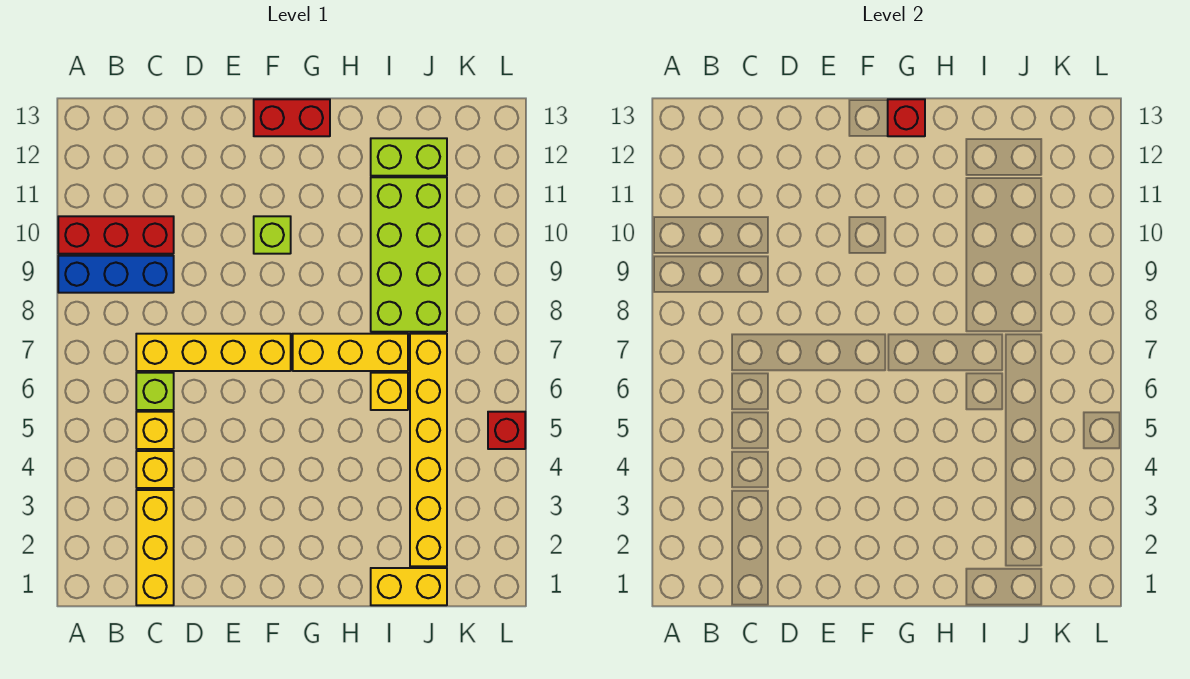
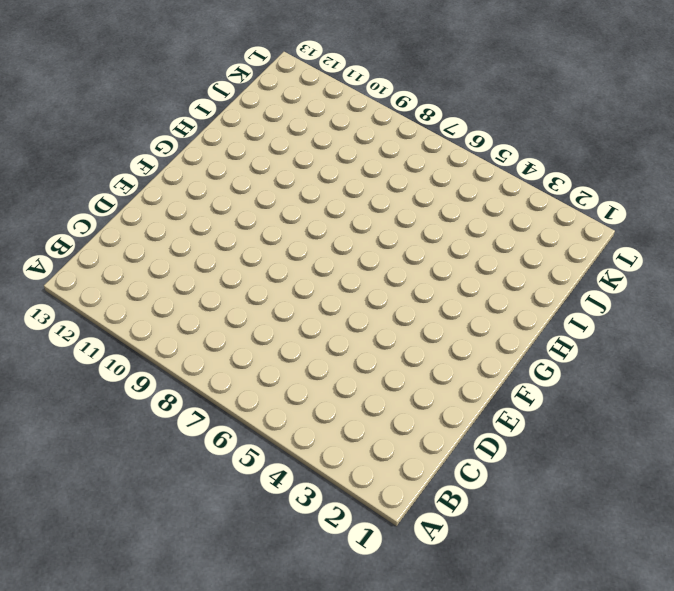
none -> blue 1x3 brick [58,256,174,293]
none -> red 1x3 brick [58,216,174,254]
none -> yellow 1x3 brick [136,490,174,605]

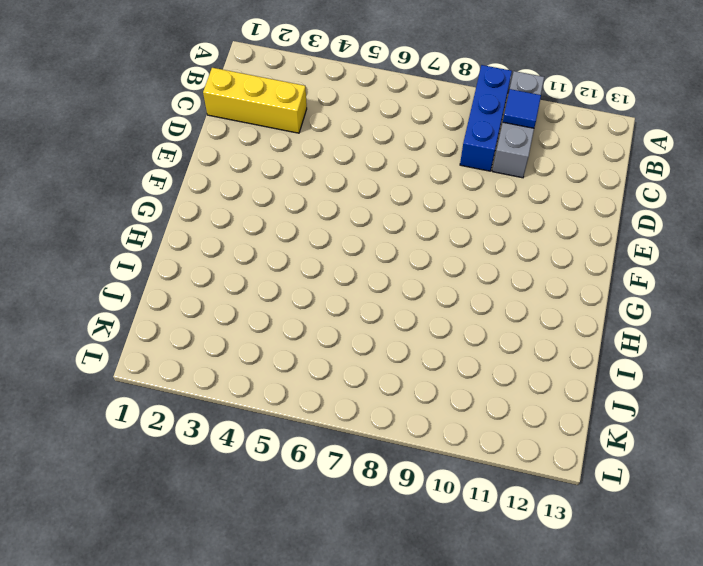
grey 1x3 brick [492,71,544,178] -> red 1x3 brick [58,216,174,254]
blue 1x1 tile [503,89,541,128] -> none
none -> yellow 1x1 brick [136,451,174,488]
none -> yellow 1x1 brick [136,412,174,449]
none -> lime 1x1 brick [136,373,174,410]

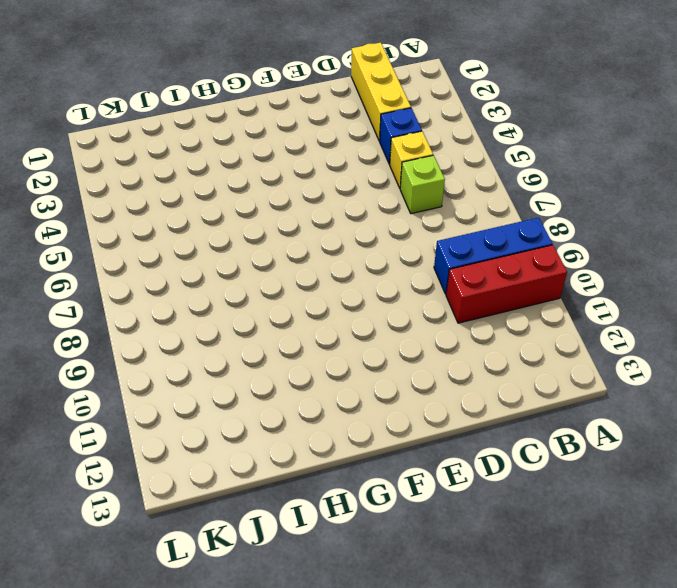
blue 1x1 brick [380,108,422,165] -> yellow 1x1 brick [136,451,174,488]
none -> yellow 1x4 brick [136,334,291,371]
none -> lime 1x1 brick [254,216,291,254]
none -> red 1x2 brick [254,99,330,136]

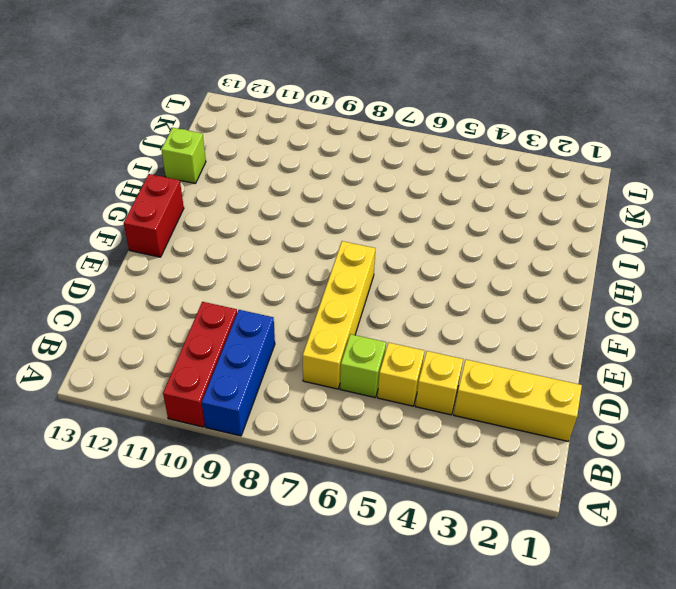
lime 1x1 brick [161,128,206,184] -> lime 1x1 brick moved to [254,216,291,254]
none -> yellow 1x3 brick [293,334,408,371]
none -> yellow 1x2 brick [371,568,447,605]
none -> yellow 1x1 brick [371,373,408,410]

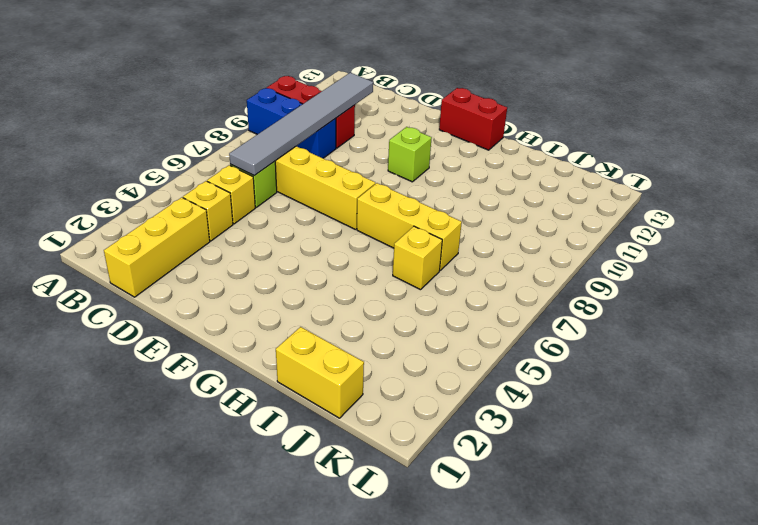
grey 1x6 tile [229,73,373,176] -> none
none -> lime 2x4 brick [371,177,447,332]
none -> lime 1x2 brick [371,138,447,176]
none -> yellow 1x6 brick [410,334,447,566]

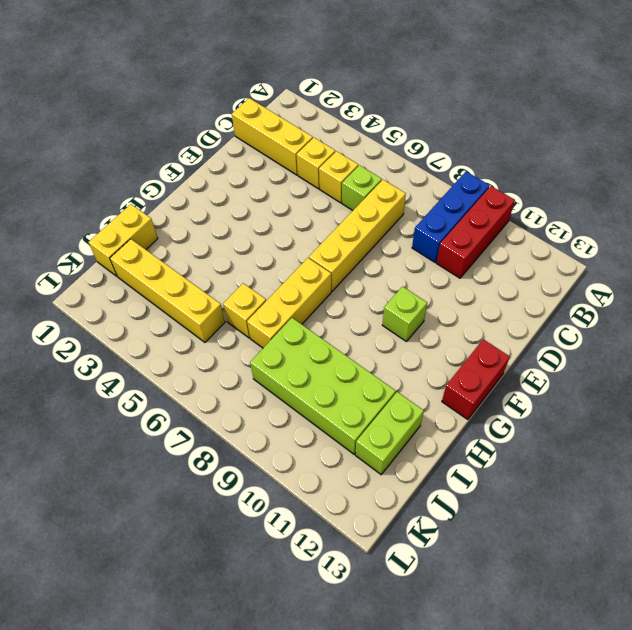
yellow 1x4 brick [110,239,225,342] -> yellow 1x6 brick [410,334,447,566]
none -> red 1x1 brick [488,412,525,449]
none -> red 1x1 brick [888,99,925,136]

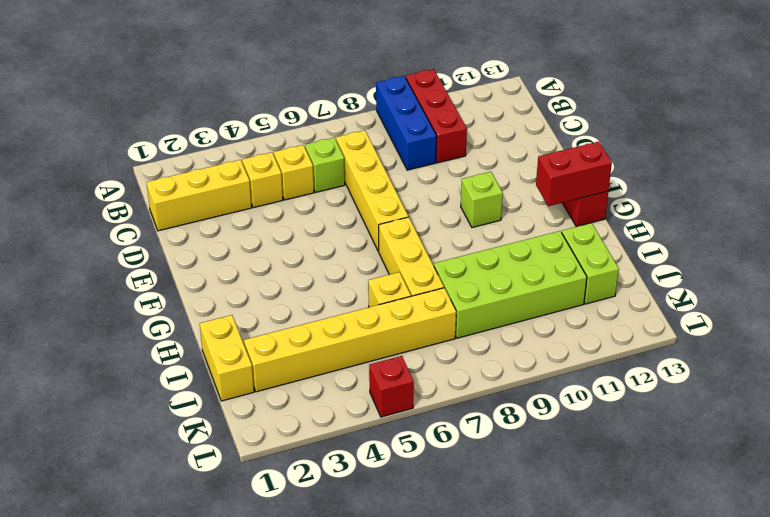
red 1x2 brick [536,142,612,206] -> red 1x1 brick [888,99,925,136]

